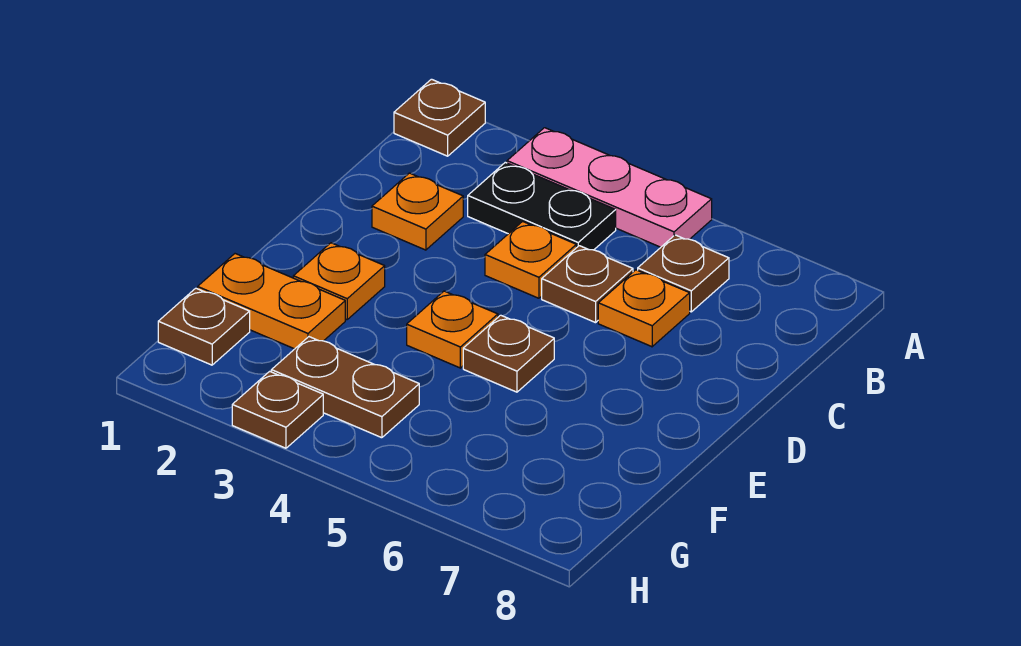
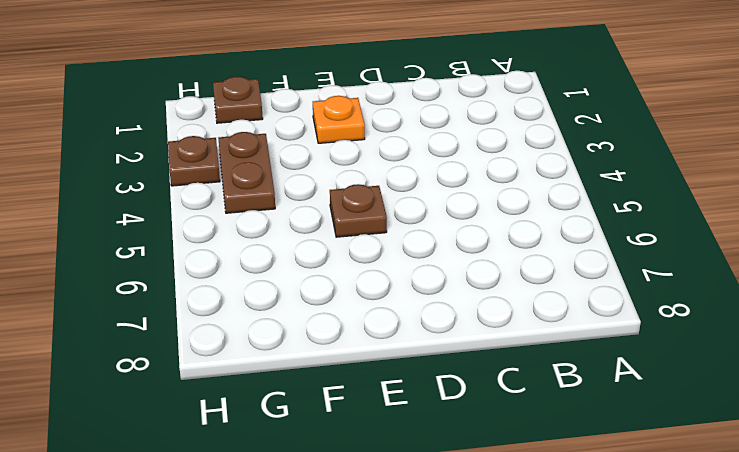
none -> brown 1x1 plate [394,79,485,156]
none -> pink 1x3 plate [507,128,712,247]
none -> black 1x2 plate [468,162,616,250]

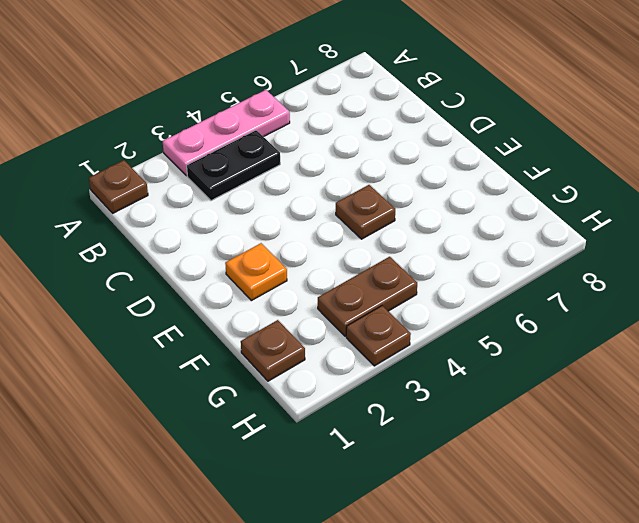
none -> brown 1x1 plate [638,235,729,312]
none -> orange 1x1 plate [372,173,463,250]
none -> orange 1x1 plate [485,221,576,298]

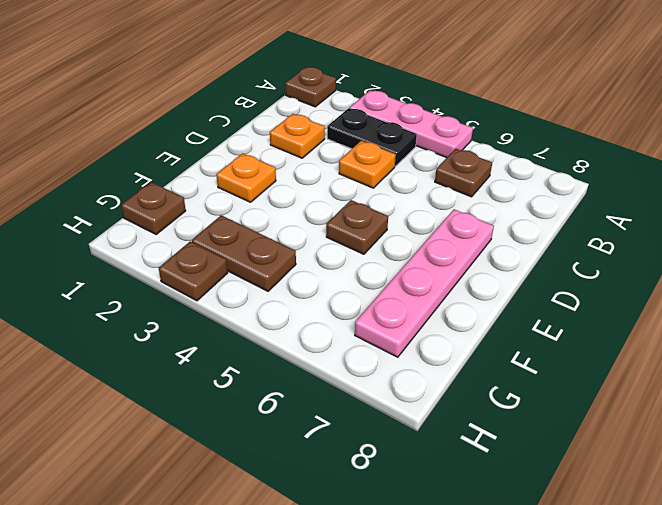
pink 1x4 plate [355,209,494,357] -> none
none -> brown 1x1 plate [542,246,633,323]
none -> orange 1x1 plate [598,270,690,347]
none -> orange 1x1 plate [407,291,498,368]

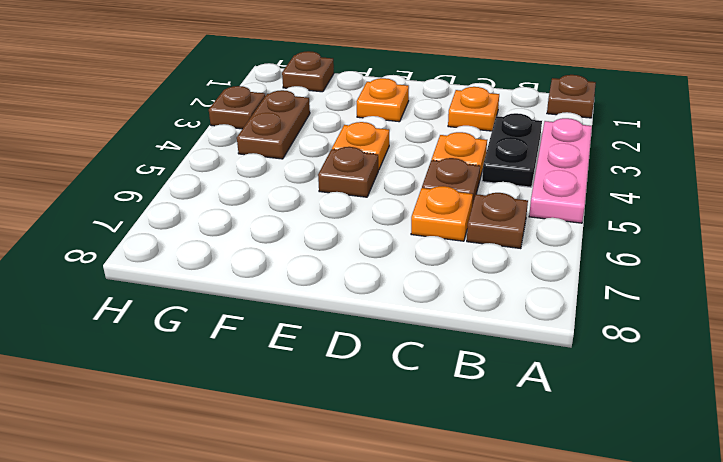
none -> orange 1x2 plate [198,254,345,349]

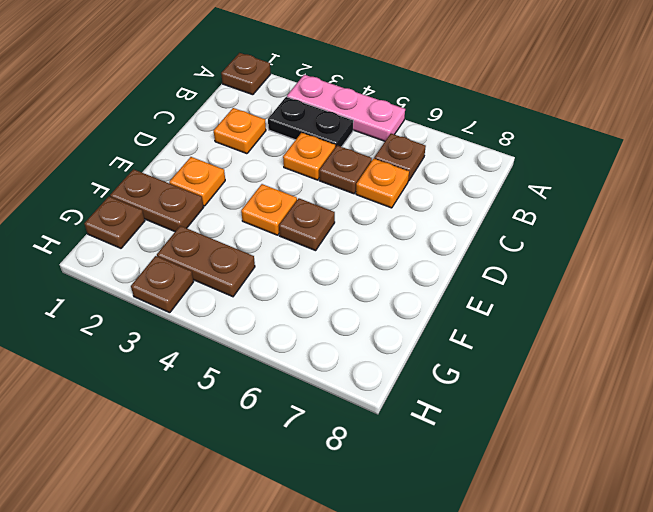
brown 1x2 plate [110,169,204,231] -> orange 1x2 plate [198,254,345,349]

